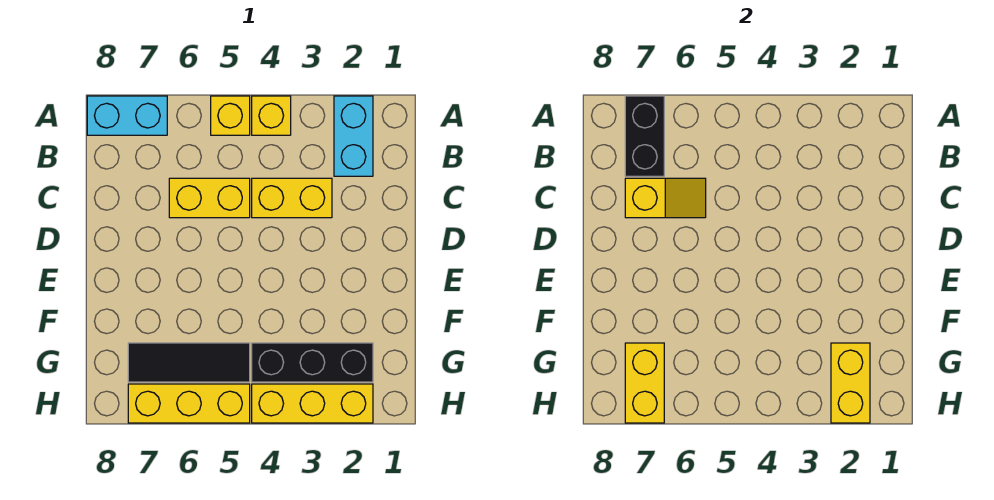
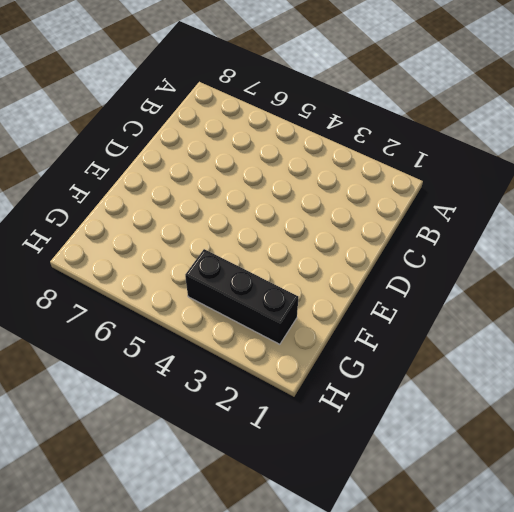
none -> cyan 1x2 brick [334,96,373,176]
none -> yellow 1x1 brick [252,96,291,135]
none -> yellow 1x1 brick [211,96,250,135]

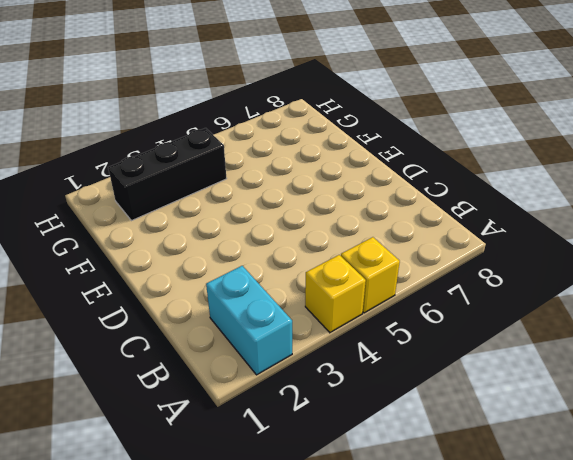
none -> cyan 1x2 brick [87,96,167,135]
none -> yellow 1x2 brick [252,178,332,218]
none -> yellow 1x2 brick [169,178,250,218]

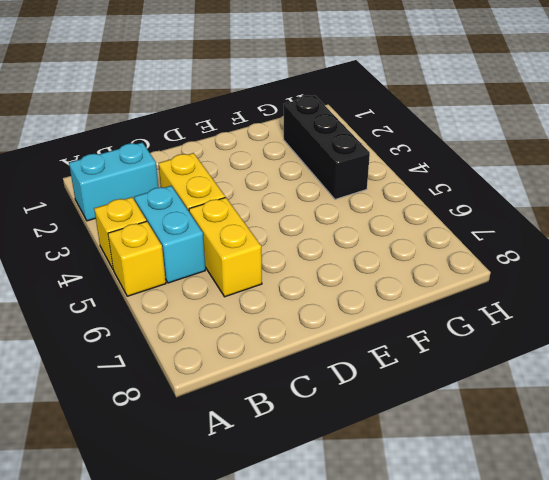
cyan 1x2 brick [134,186,205,283] -> cyan 1x2 brick moved to [87,96,167,135]
none -> black 1x3 tile [128,343,250,382]
none -> yellow 1x3 brick [252,384,373,423]
none -> yellow 1x3 brick [128,384,250,423]

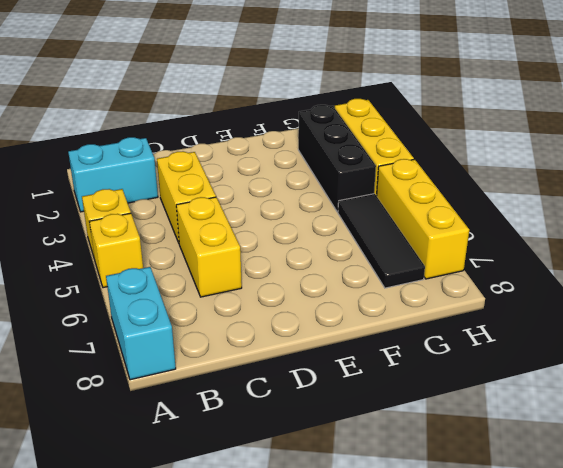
none -> black 1x2 brick [625,96,664,176]
none -> yellow 1x2 slope [625,178,706,218]
none -> yellow 1x2 brick [831,343,870,423]

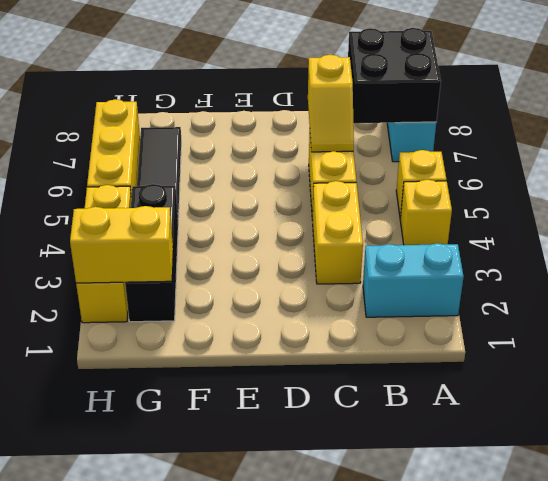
black 2x2 brick [348,28,441,123] -> black 1x2 brick [625,96,664,176]
none -> yellow 1x2 brick [625,343,664,423]

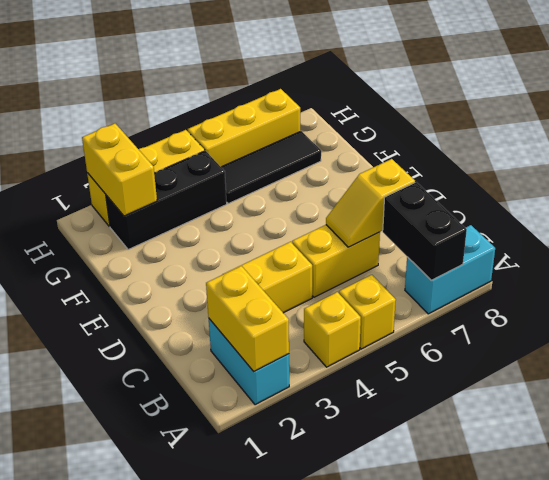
yellow 1x2 brick [206,266,289,371] -> yellow 1x2 brick moved to [625,343,664,423]

